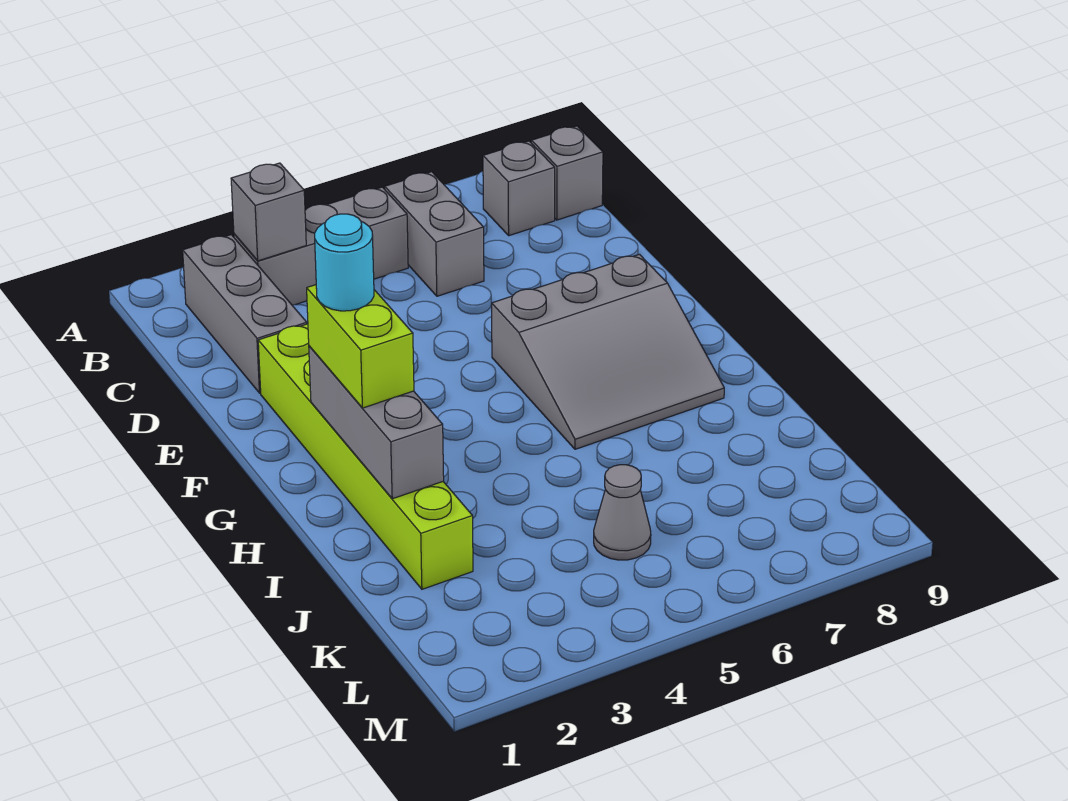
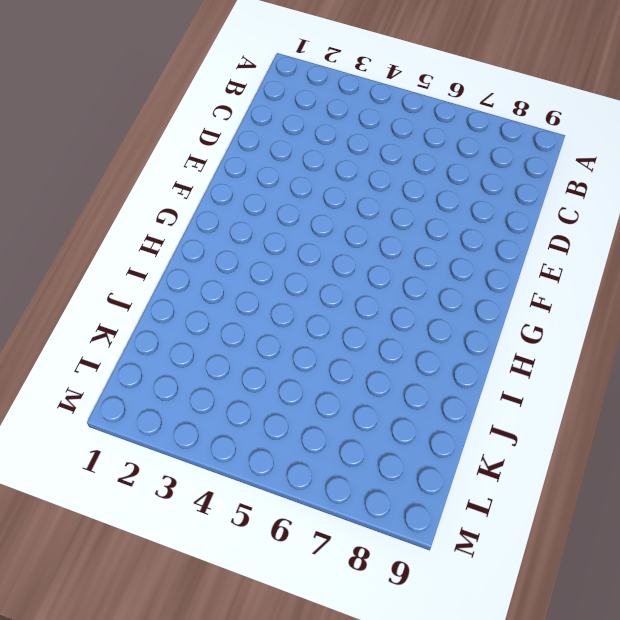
none -> grey 1x3 brick [183,235,307,393]
none -> grey 1x3 brick [234,187,408,305]
none -> grey 1x2 brick [385,172,484,296]

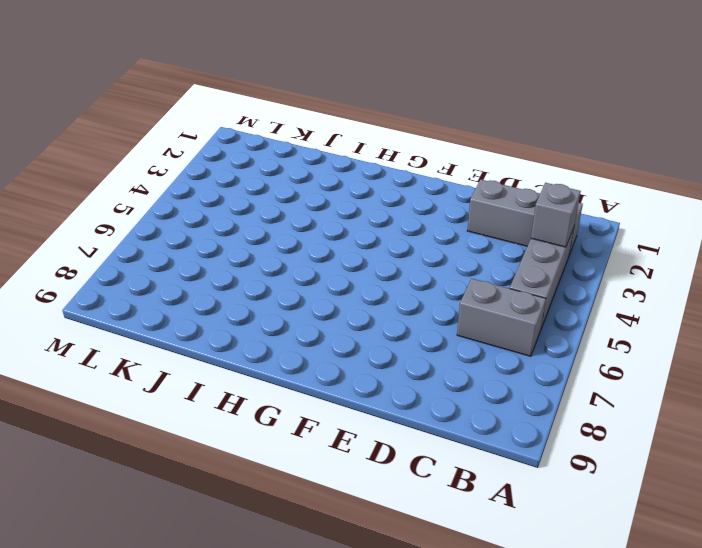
none -> grey 1x1 brick [483,141,555,236]
none -> grey 1x1 brick [531,126,603,220]
none -> lime 1x6 brick [258,324,473,589]

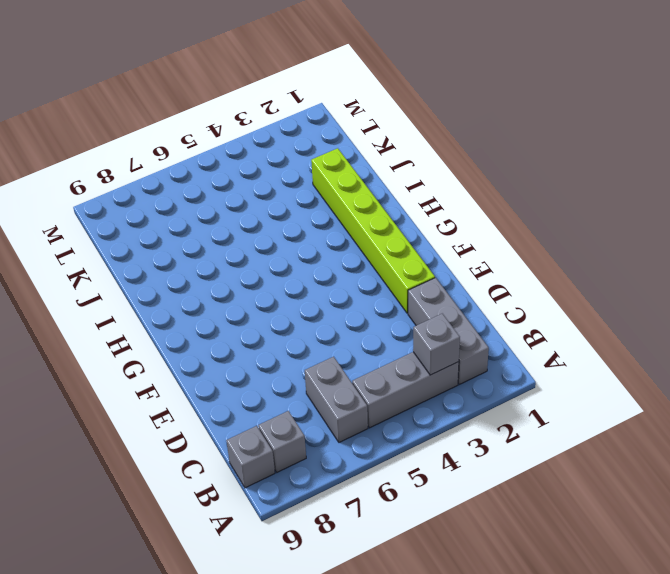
none -> grey 3x3 slope [492,254,724,449]
none -> grey 1x1 cone [594,465,651,560]
none -> grey 1x3 brick [309,346,444,499]

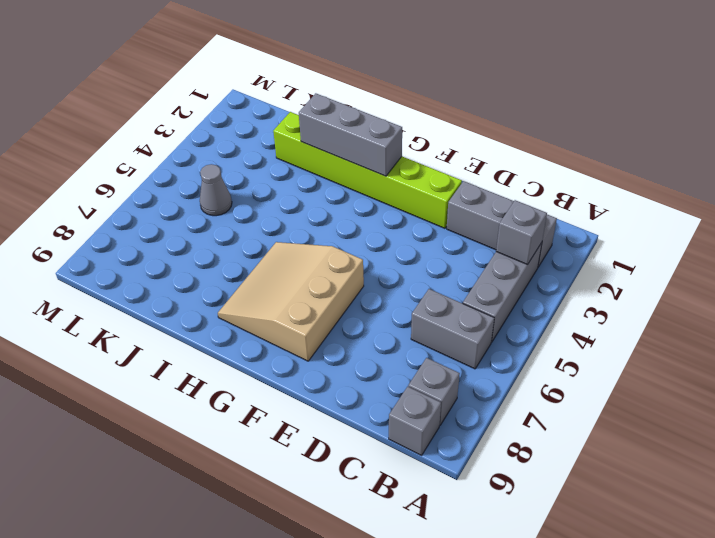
tan 3x3 slope [218,242,364,361] -> grey 3x3 slope [492,254,724,449]
none -> lime 1x2 brick [307,285,414,408]
none -> cyan 1x1 round brick [315,214,374,311]

